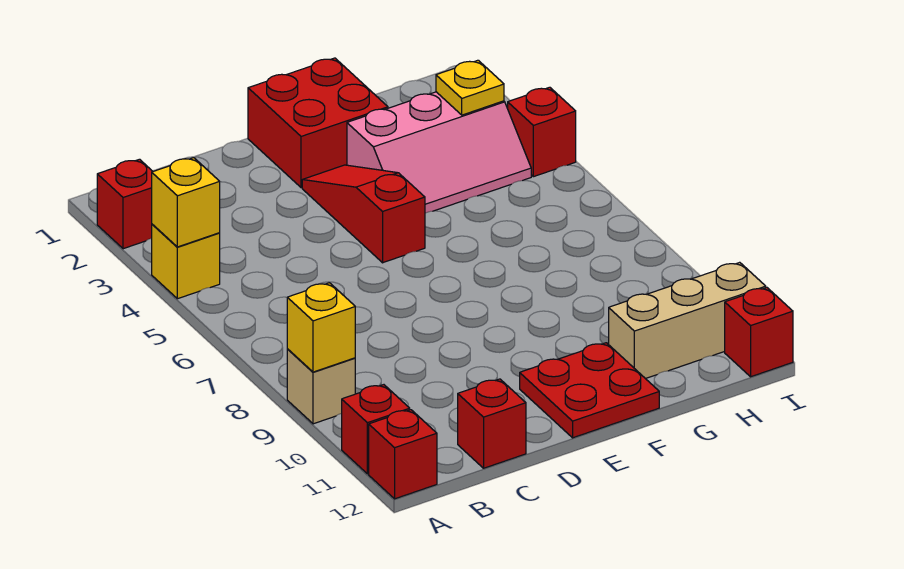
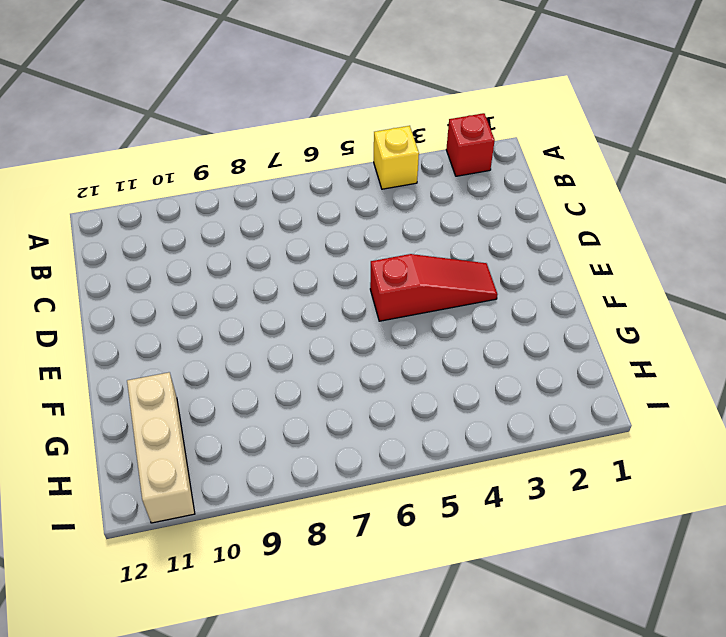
none -> tan 1x1 brick [287,349,355,424]
none -> red 1x1 brick [342,385,410,474]
none -> red 1x1 brick [369,410,437,499]

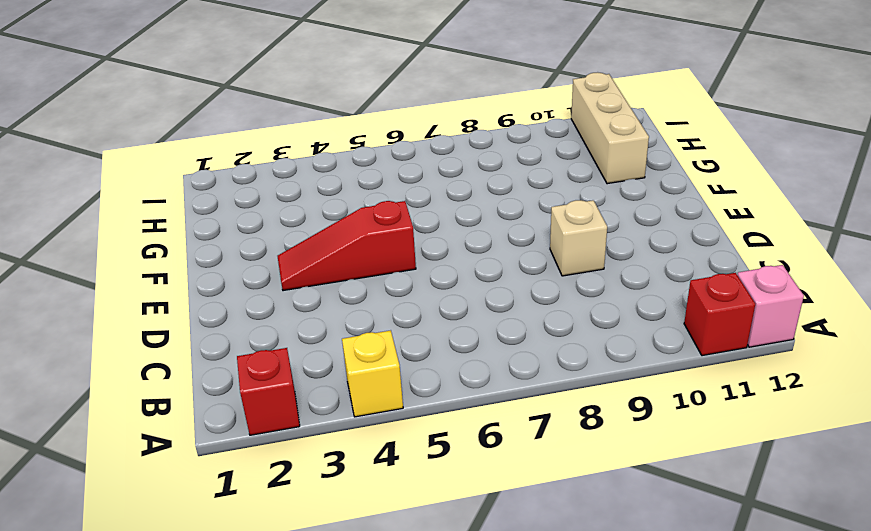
pink 1x1 brick [737,265,804,347] -> red 1x1 brick [369,410,437,499]
tan 1x1 brick [550,200,607,276] -> tan 1x1 brick moved to [287,349,355,424]
none -> red 1x1 brick [458,379,526,468]
none -> red 2x2 brick [248,58,388,188]
none -> red 2x2 plate [520,343,659,438]

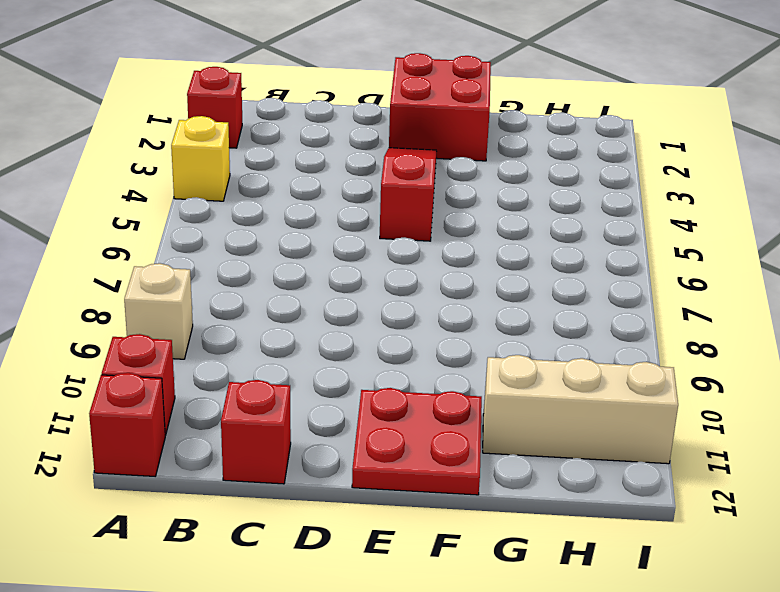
none -> pink 2x3 slope [347,92,531,213]
none -> red 1x1 brick [508,87,576,177]
none -> red 1x1 brick [725,288,793,377]

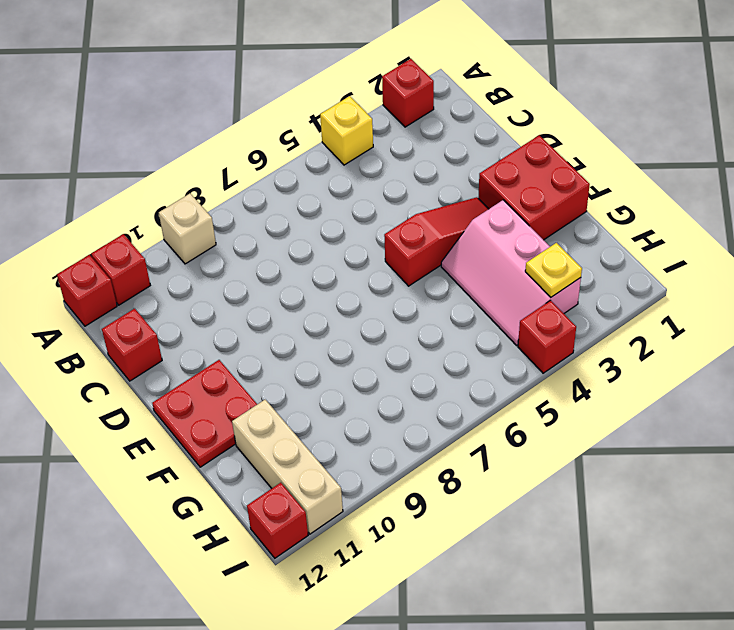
none -> yellow 1x1 brick [152,158,220,247]
none -> yellow 1x1 brick [287,283,355,372]

